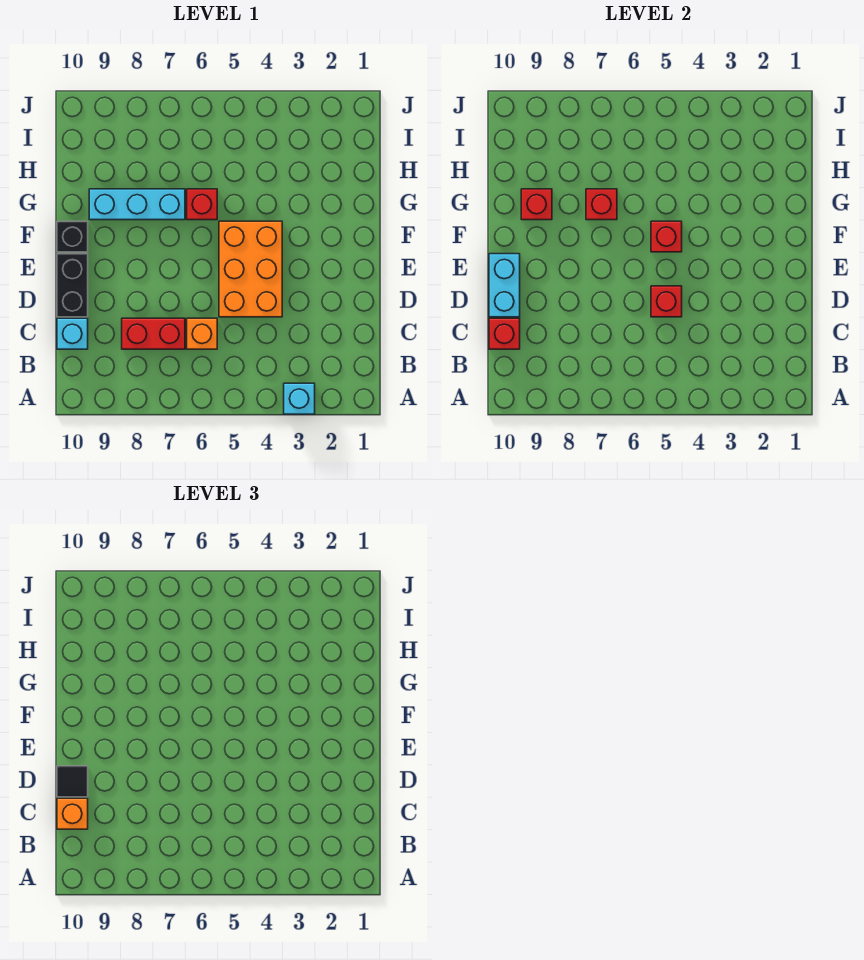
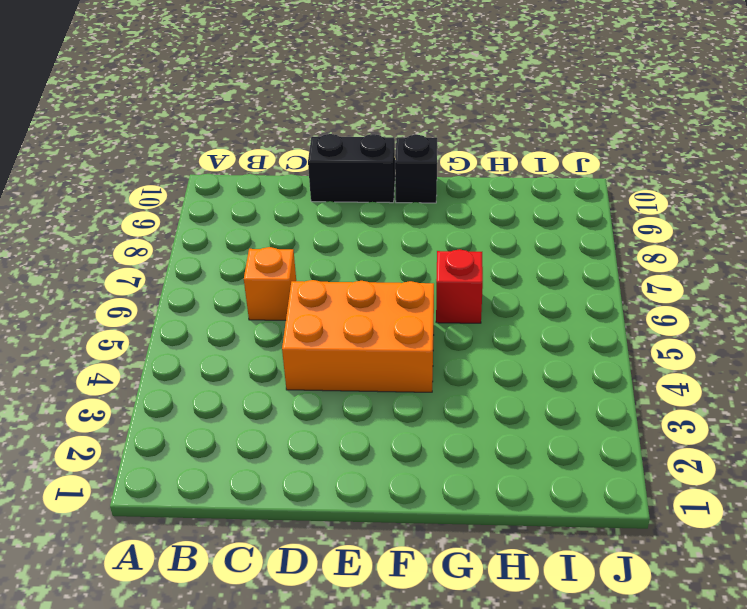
none -> cyan 1x1 brick [284,383,315,414]
none -> red 1x2 brick [122,318,185,349]
none -> cyan 1x1 brick [57,318,88,349]

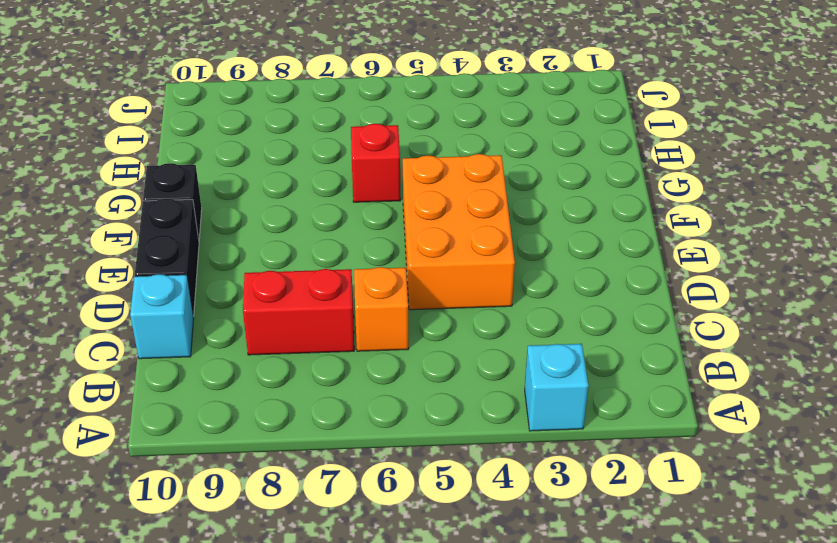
none -> cyan 1x3 brick [89,189,185,220]
none -> red 1x1 brick [489,318,520,349]
none -> red 1x1 brick [651,286,682,317]

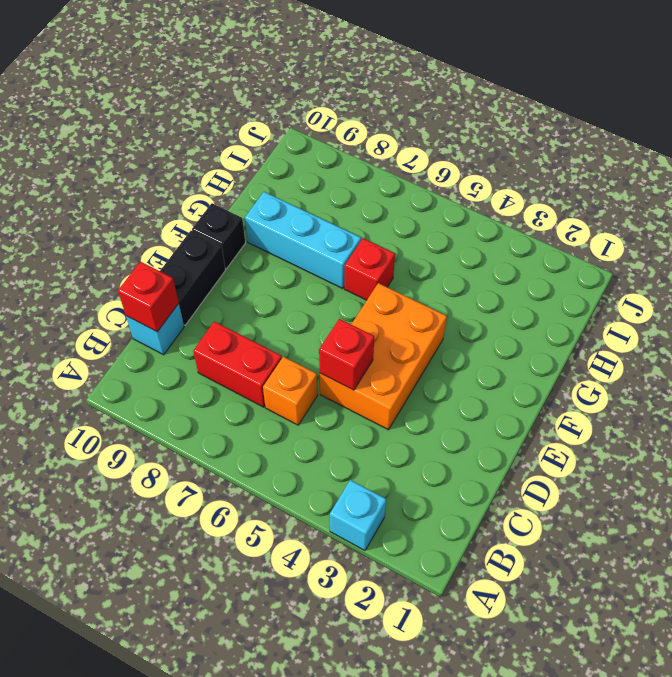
none -> cyan 1x2 brick [489,254,520,317]
none -> red 1x1 brick [651,221,682,252]
none -> red 1x1 brick [586,189,617,220]

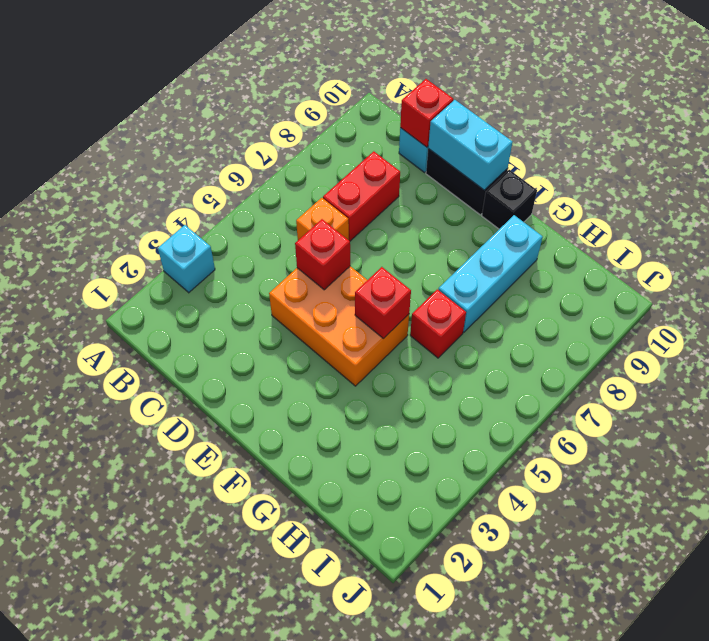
none -> red 1x1 brick [586,189,617,220]
none -> red 1x1 brick [521,189,552,220]
none -> orange 1x1 brick [57,798,88,829]

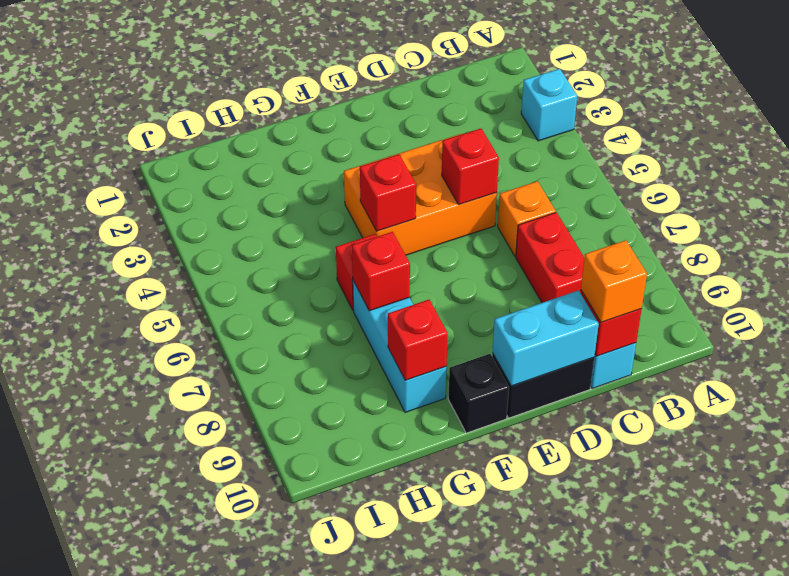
none -> black 1x1 tile [57,766,88,797]

